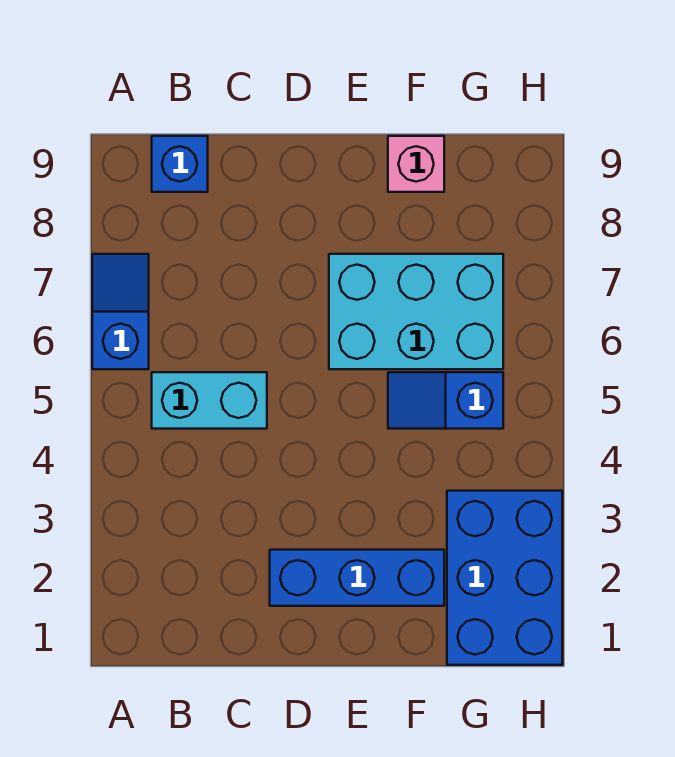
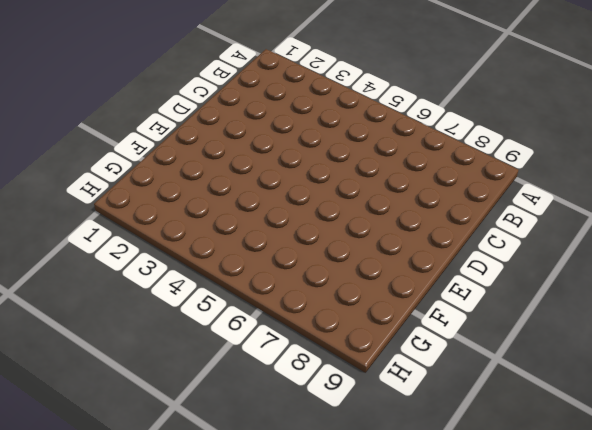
none -> blue 1x2 slope [92,254,149,369]
none -> cyan 1x2 brick [152,372,267,429]

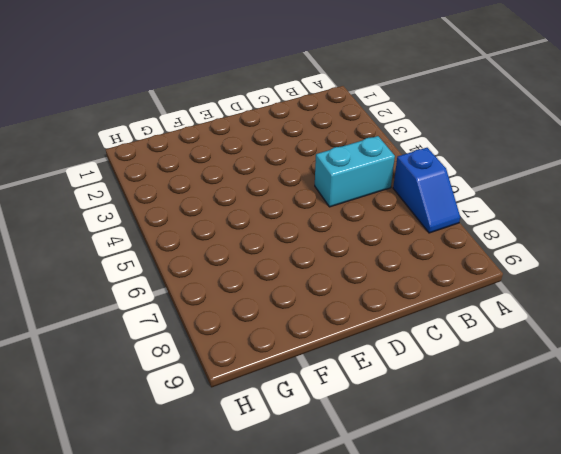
none -> blue 1x1 brick [152,136,208,192]
none -> blue 1x3 brick [270,550,444,606]

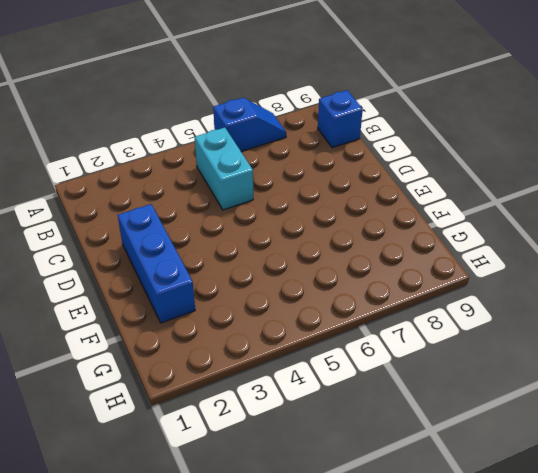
none -> cyan 2x3 brick [329,254,503,369]
none -> blue 1x2 slope [388,372,503,429]

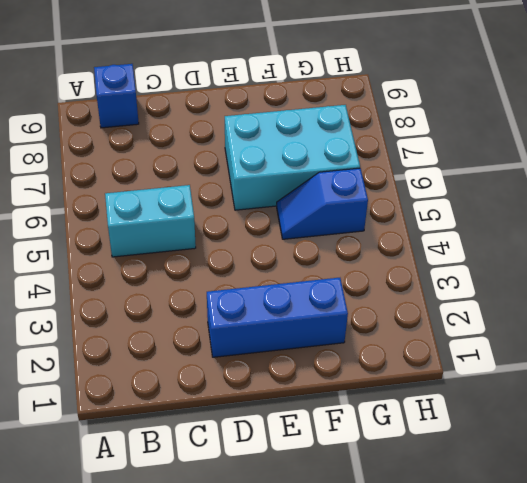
none -> blue 1x2 slope [92,254,149,369]
none -> pink 1x1 brick [388,136,444,192]

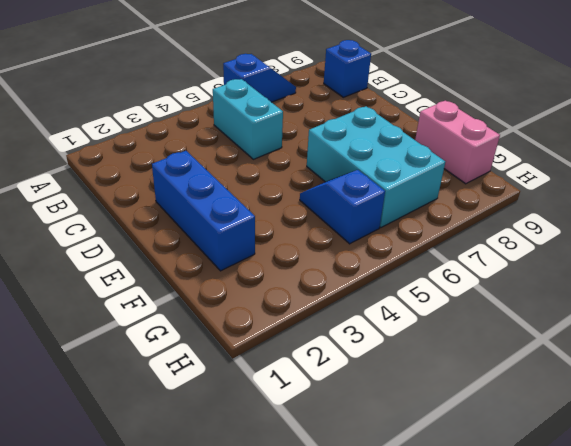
pink 1x2 brick [415,101,500,184] -> pink 1x1 brick [388,136,444,192]
none -> blue 2x3 brick [447,491,562,665]

